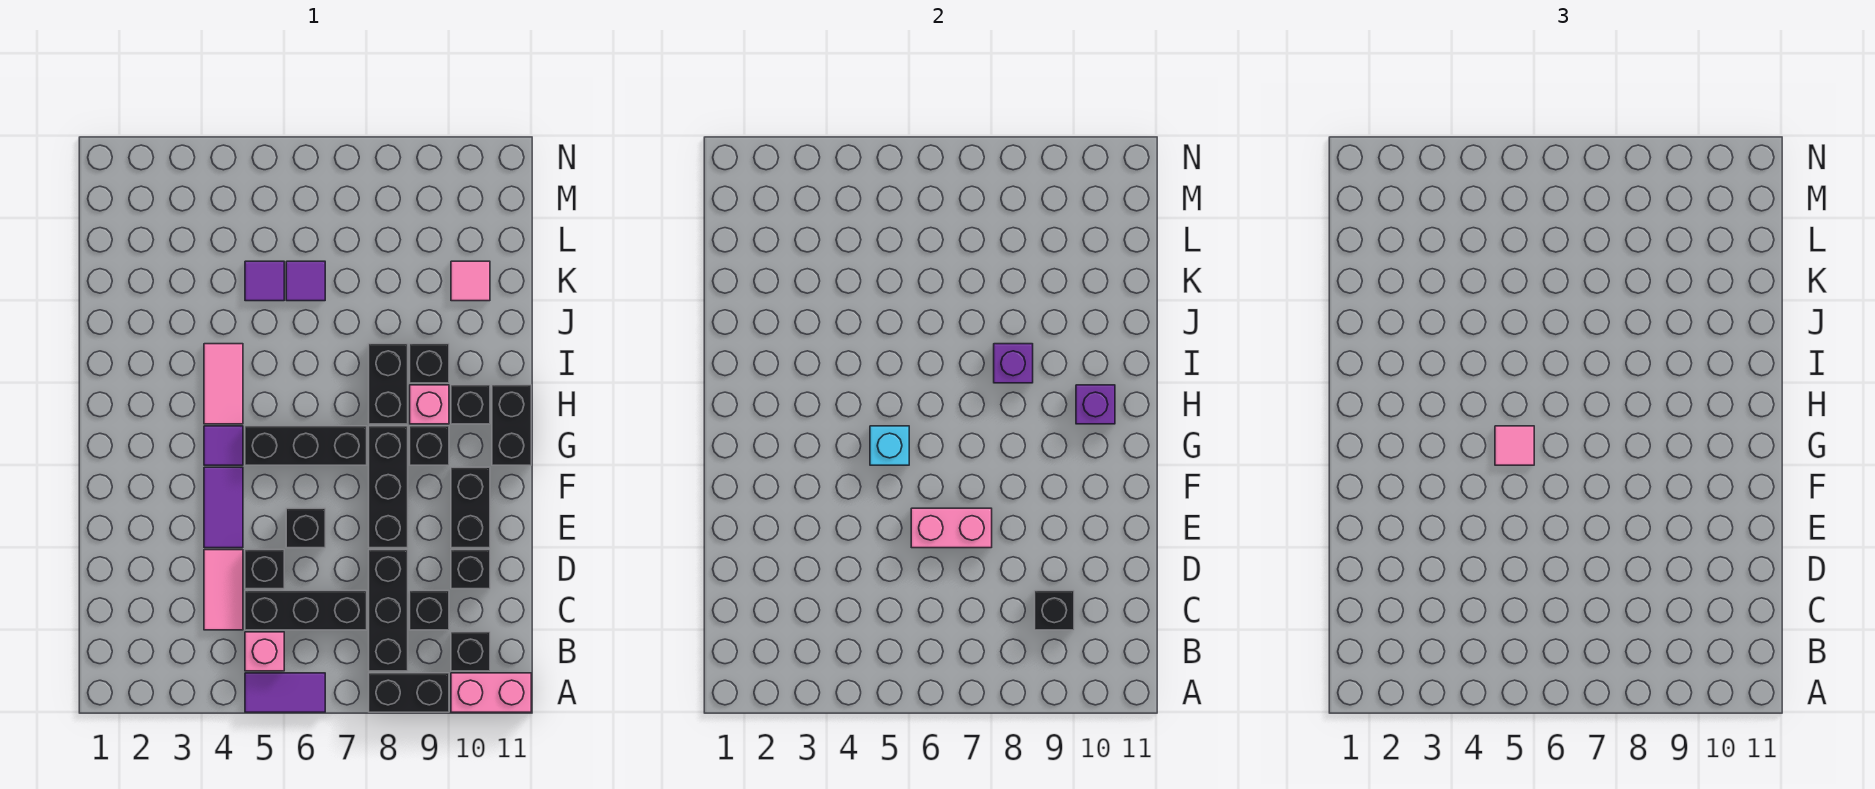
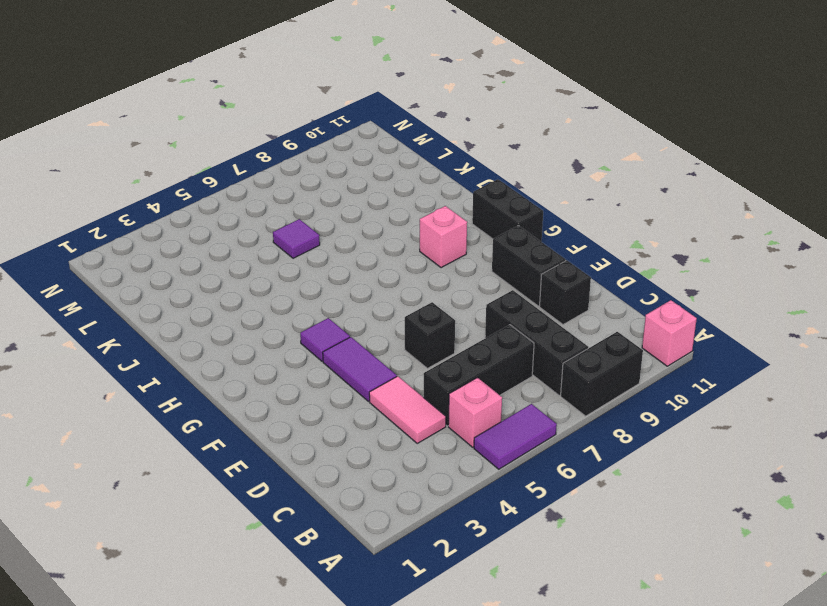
pink 1x1 brick [642,300,697,366] -> pink 1x2 brick [451,673,531,712]
none -> black 1x1 brick [451,632,490,671]
none -> black 1x1 brick [410,591,449,630]
none -> black 1x1 brick [245,550,284,589]
none -> black 1x3 brick [369,426,408,548]

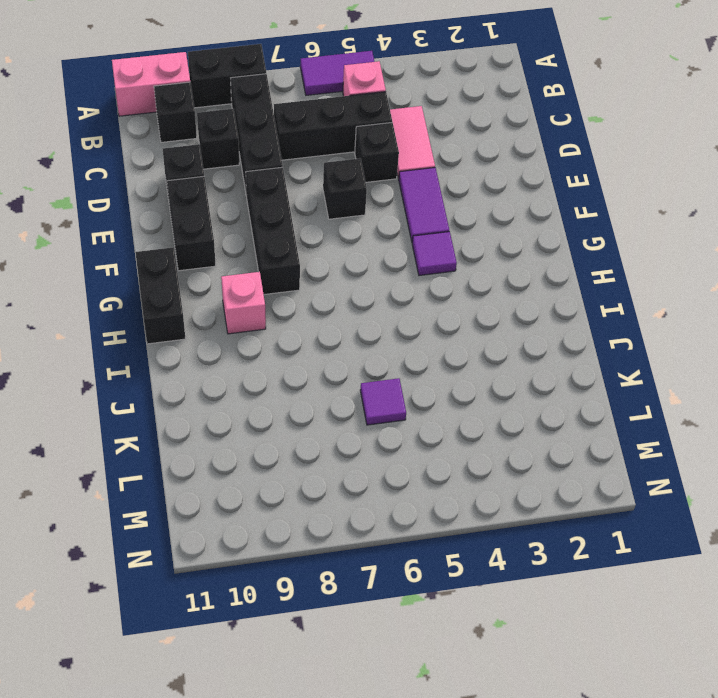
none -> black 1x3 brick [245,426,367,465]
none -> black 1x1 brick [410,426,449,465]
none -> pink 1x2 tile [204,344,243,424]
none -> black 1x2 brick [369,344,408,424]

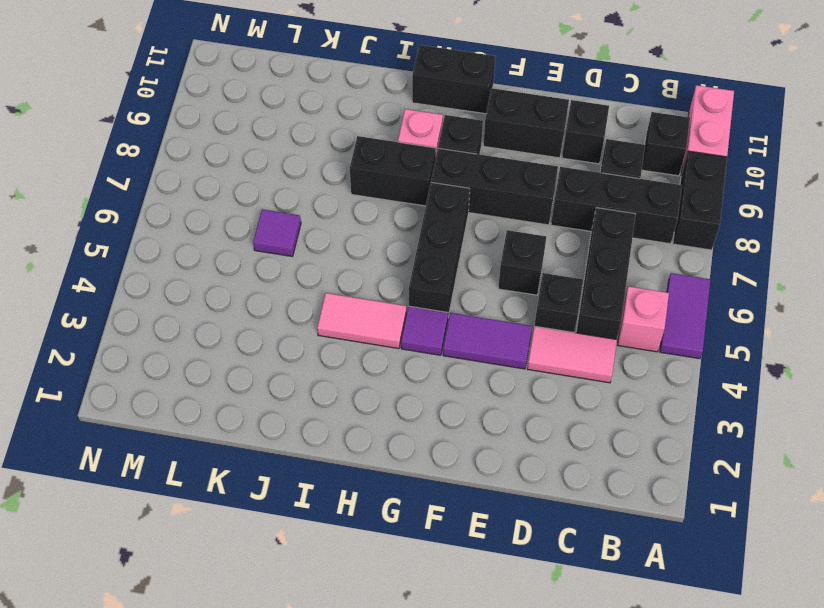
none -> black 1x1 brick [451,385,490,424]
none -> black 1x1 brick [410,344,449,383]
none -> purple 1x1 tile [245,261,284,301]
none -> pink 1x1 tile [451,261,490,301]

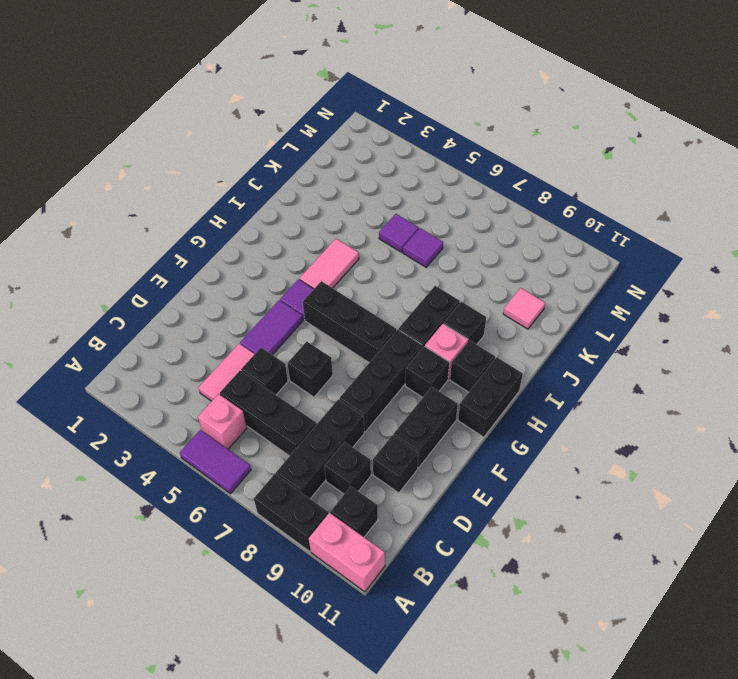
none -> black 1x1 brick [1035,591,1074,630]
none -> pink 1x2 brick [911,508,992,548]
none -> cyan 1x1 brick [870,426,909,465]
none -> purple 1x1 brick [1076,385,1115,424]

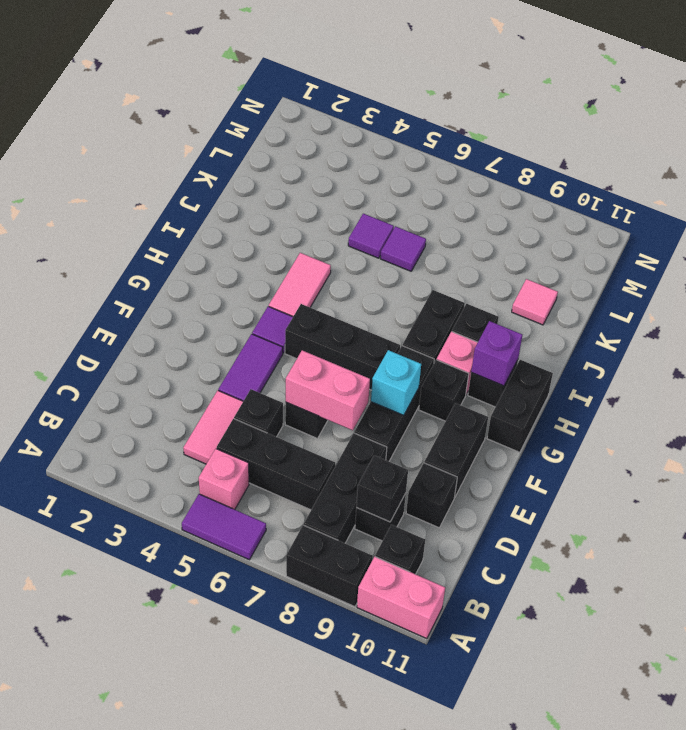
cyan 1x1 brick [371,350,421,415] -> cyan 1x1 brick moved to [870,426,909,465]
none -> purple 1x1 brick [994,344,1033,383]
none -> pink 1x1 tile [1495,426,1534,465]

